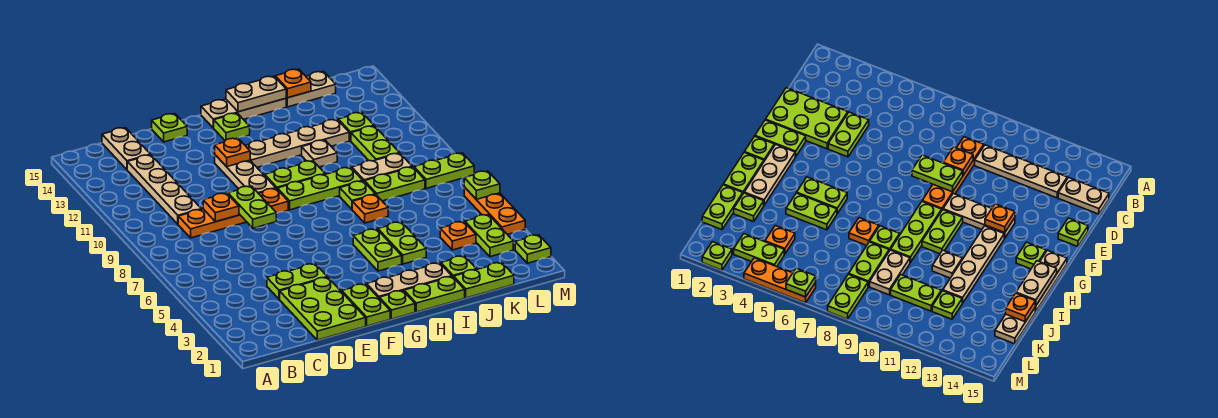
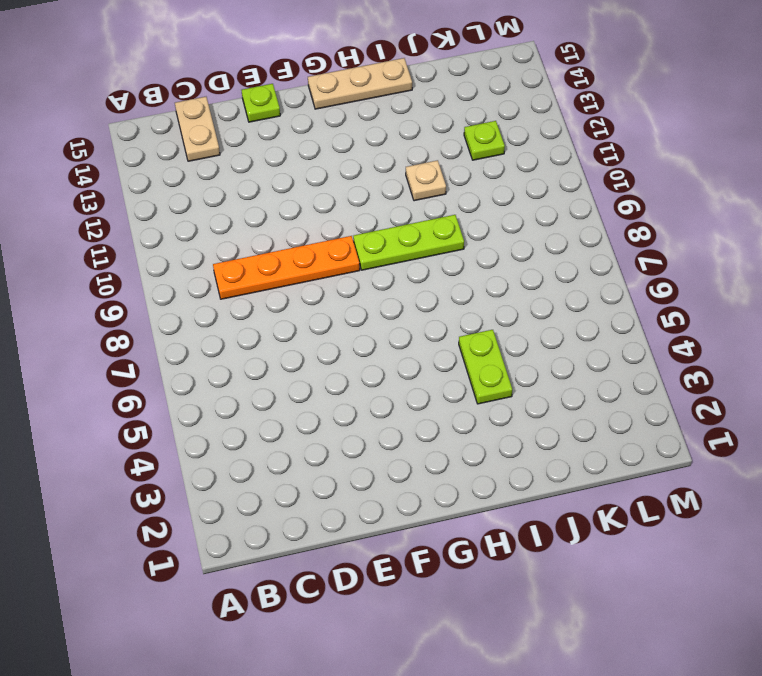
none -> tan 1x4 plate [127,155,201,224]
none -> lime 2x3 plate [280,277,366,340]
none -> lime 1x2 plate [267,264,327,299]
none -> lime 1x2 plate [342,284,390,326]

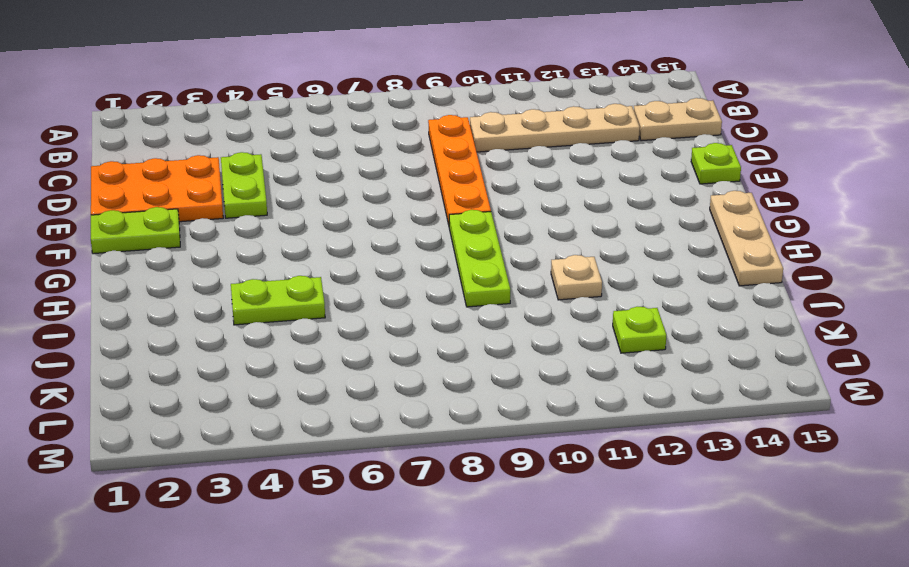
orange 2x3 plate [91,155,223,222] -> lime 2x3 plate [280,277,366,340]
none -> tan 1x3 plate [215,155,276,193]
none -> lime 1x1 plate [379,291,415,319]
none -> tan 1x3 plate [367,263,452,298]
none -> lime 1x2 plate [265,161,325,189]

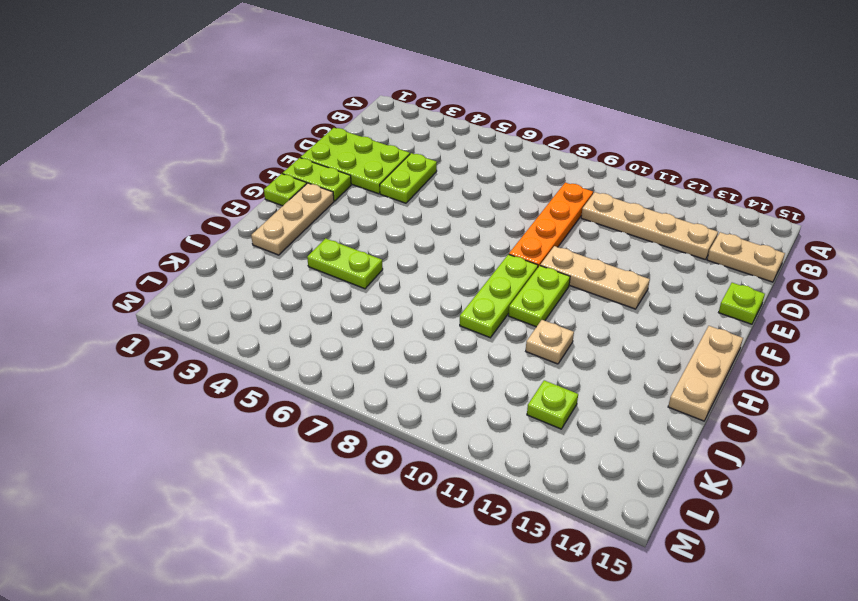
none -> tan 1x4 plate [245,120,349,167]
none -> lime 1x1 plate [214,113,250,140]
none -> lime 1x2 plate [404,277,465,312]
none -> lime 1x2 plate [353,229,402,271]

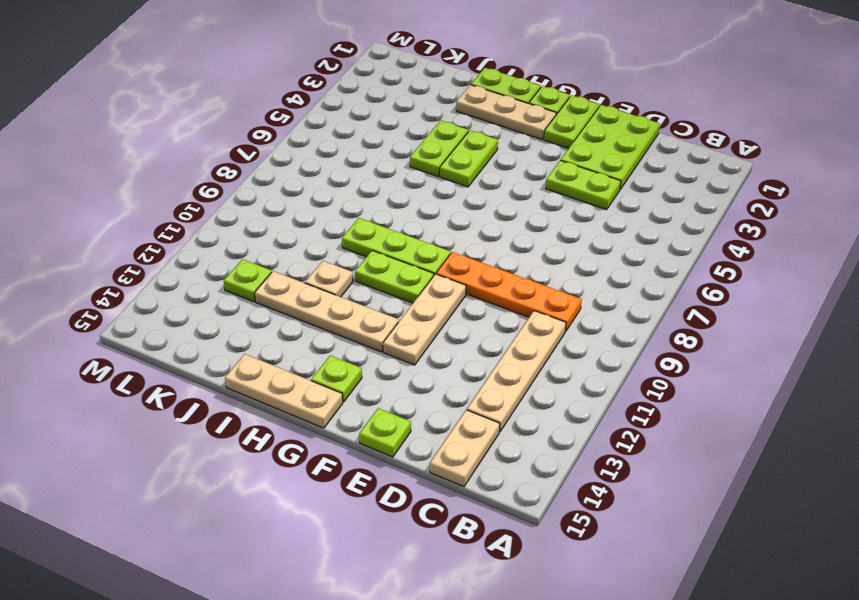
none -> orange 1x1 plate [352,195,388,223]
none -> lime 1x1 plate [340,181,375,209]
none -> lime 1x2 plate [454,263,514,298]
none -> lime 1x1 plate [441,256,477,278]

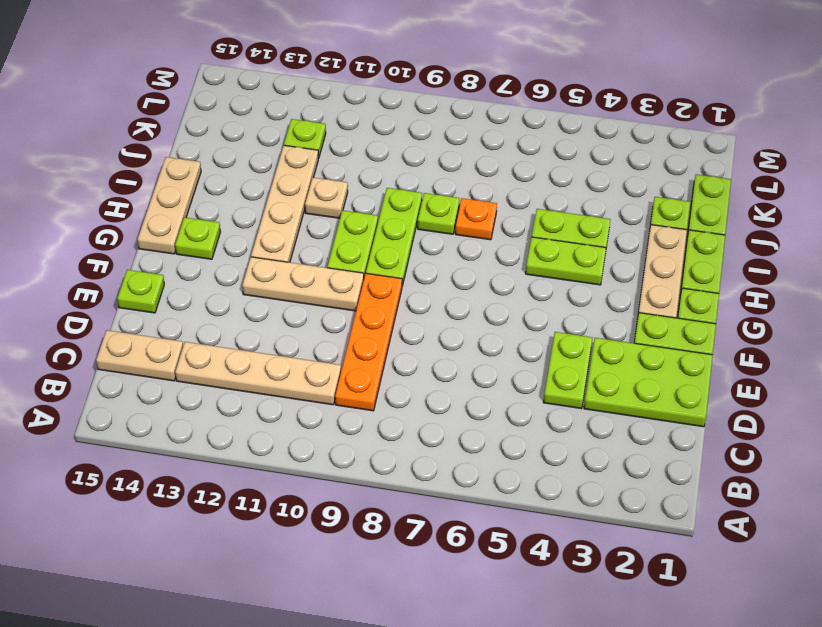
none -> lime 1x2 plate [365,167,425,201]
none -> tan 1x2 plate [352,153,412,182]
none -> tan 1x2 plate [286,72,336,107]
none -> orange 1x1 plate [440,222,476,250]

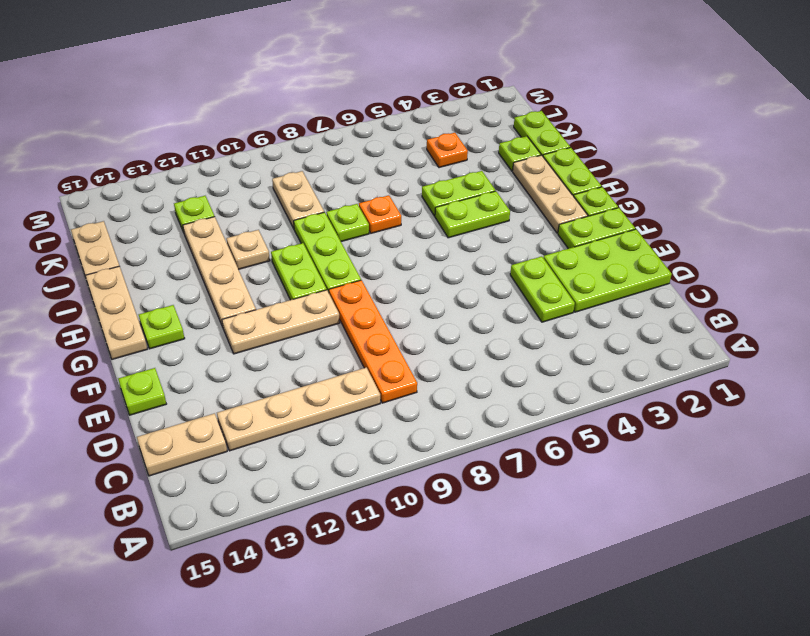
none -> lime 1x2 plate [365,167,425,201]
none -> lime 1x2 plate [351,126,399,161]
none -> lime 1x2 plate [465,215,513,257]
none -> lime 1x2 plate [414,153,474,188]

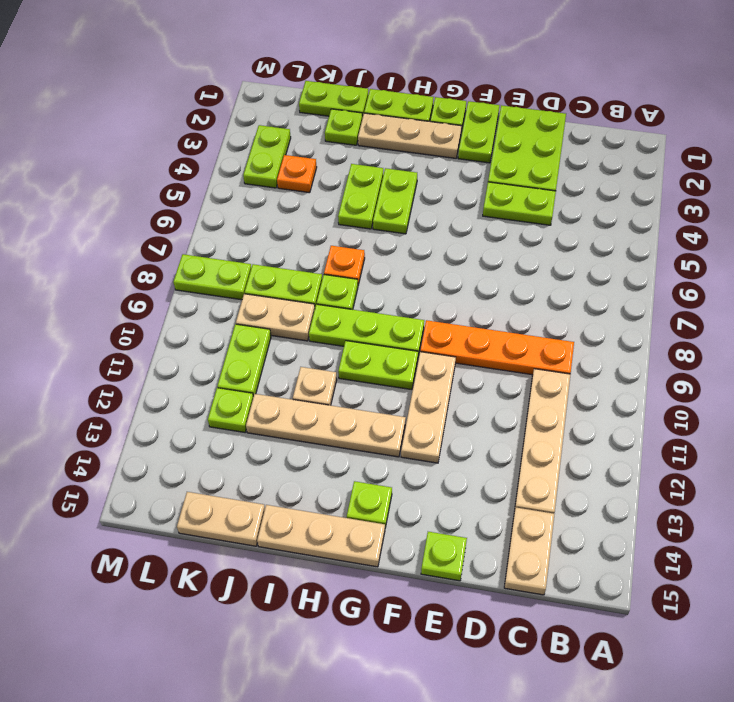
none -> lime 1x1 plate [515,235,551,263]
none -> orange 1x3 plate [464,187,525,235]
none -> orange 1x1 plate [203,193,239,222]
none -> lime 1x2 plate [228,186,276,228]

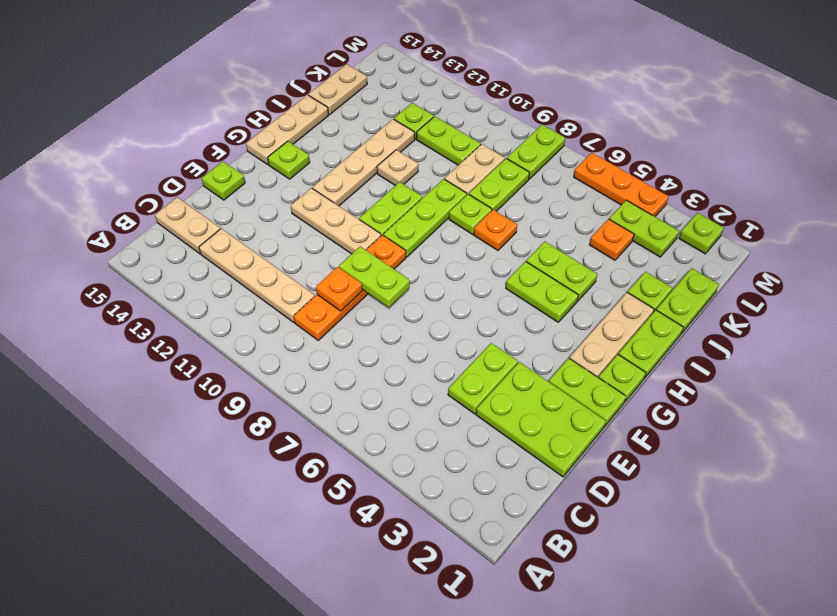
none -> orange 1x1 plate [215,138,250,167]
none -> tan 1x2 plate [226,76,286,112]
none -> orange 1x1 plate [275,69,311,98]
none -> lime 1x1 plate [464,171,500,199]

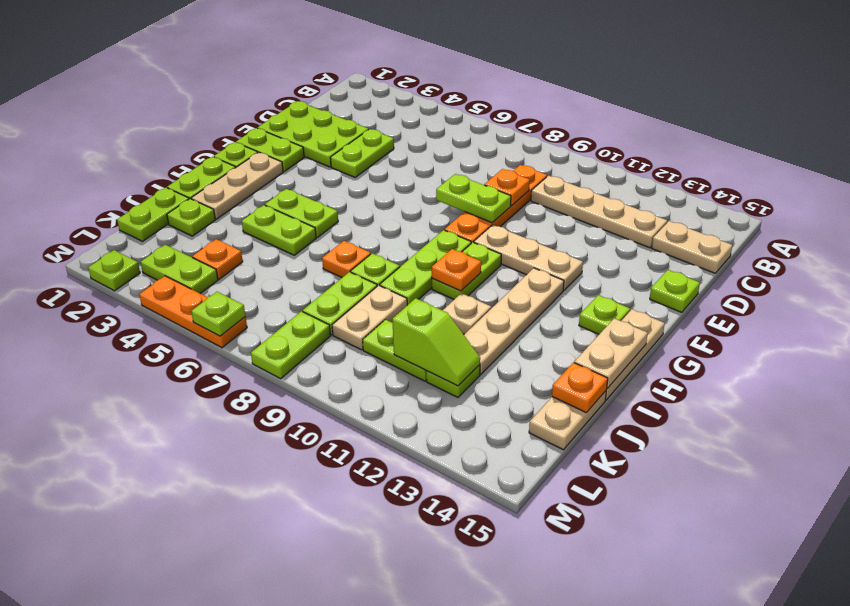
orange 1x1 plate [432,249,481,291] -> orange 1x1 plate moved to [215,138,250,167]
lime 1x2 slope [392,298,480,386] -> none

